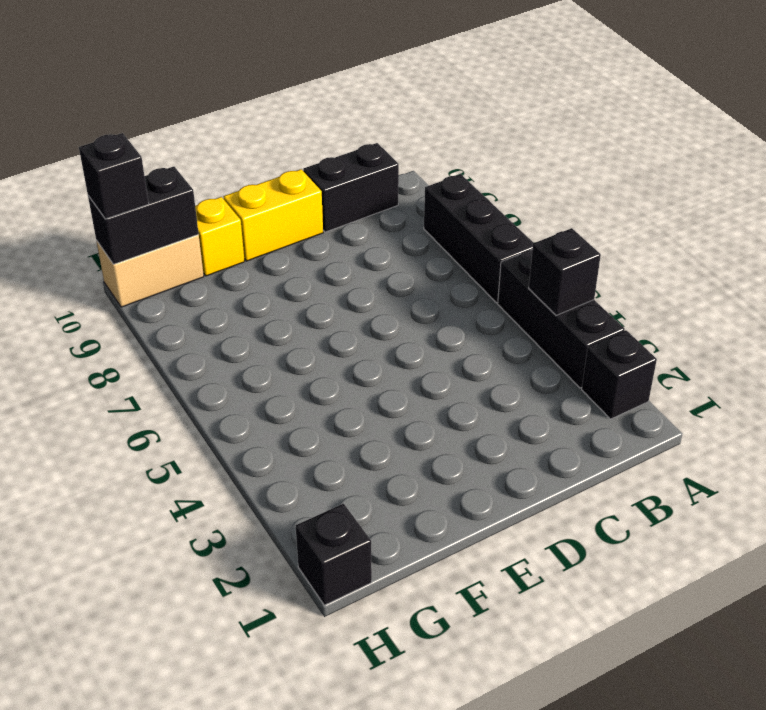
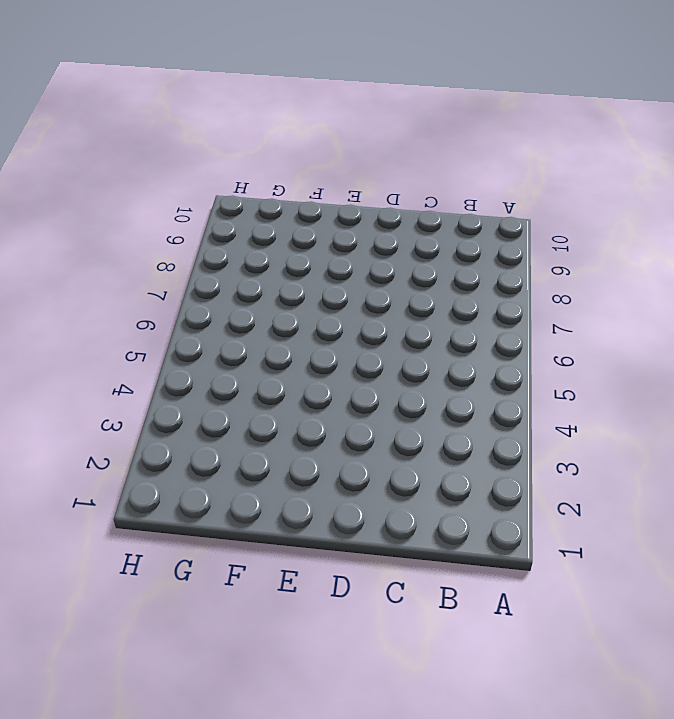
none -> black 1x1 brick [582,330,657,419]
none -> black 1x3 brick [498,250,625,388]

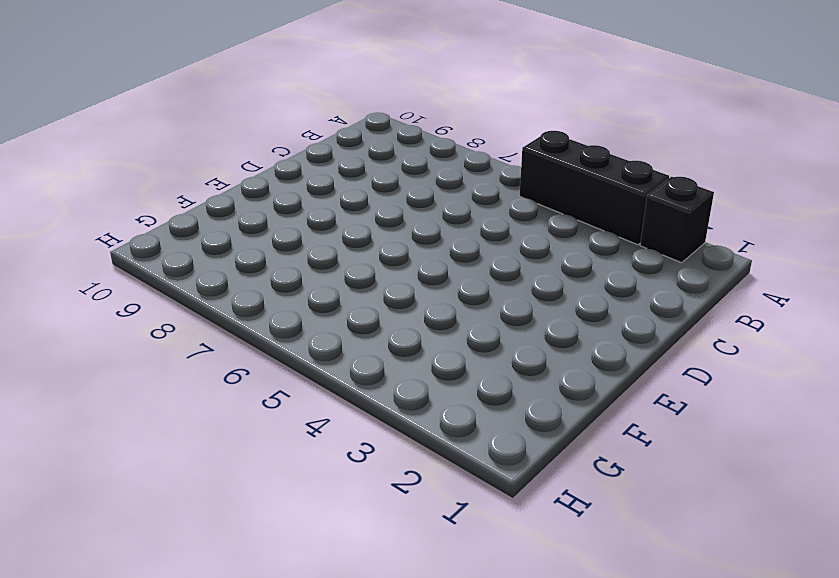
none -> black 1x3 brick [424,174,533,303]
none -> black 1x2 brick [303,143,399,232]

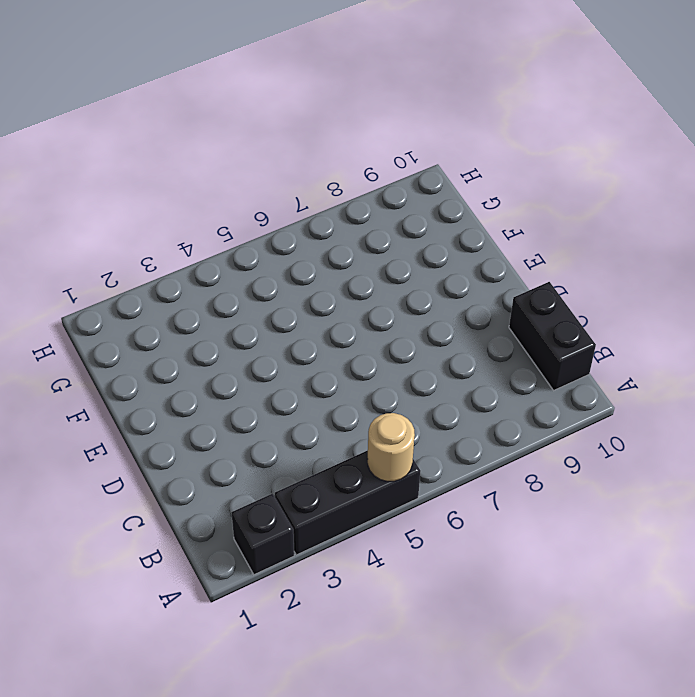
tan 1x1 round brick [368,413,415,481] -> none
none -> black 1x3 brick [424,174,533,303]
none -> yellow 1x2 brick [223,169,323,261]

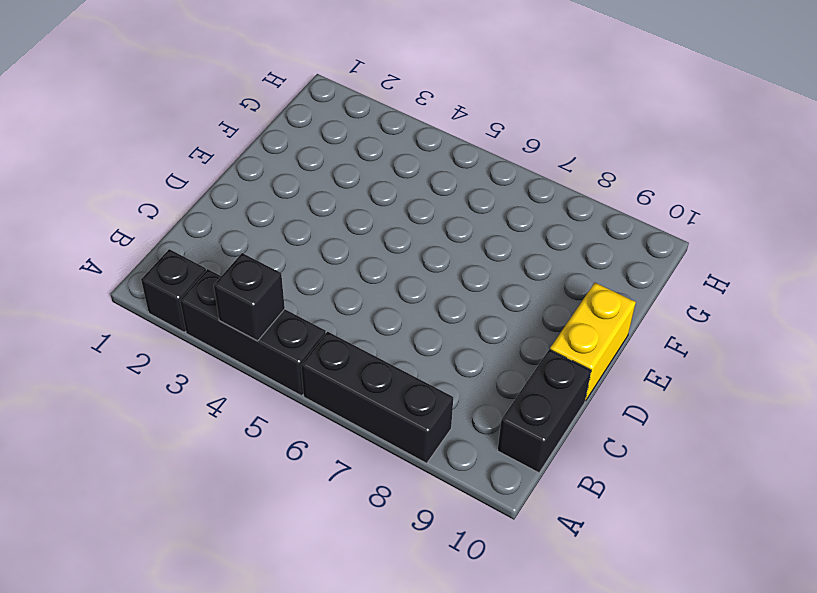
none -> yellow 1x1 brick [195,197,245,276]
none -> tan 1x2 brick [96,234,204,307]

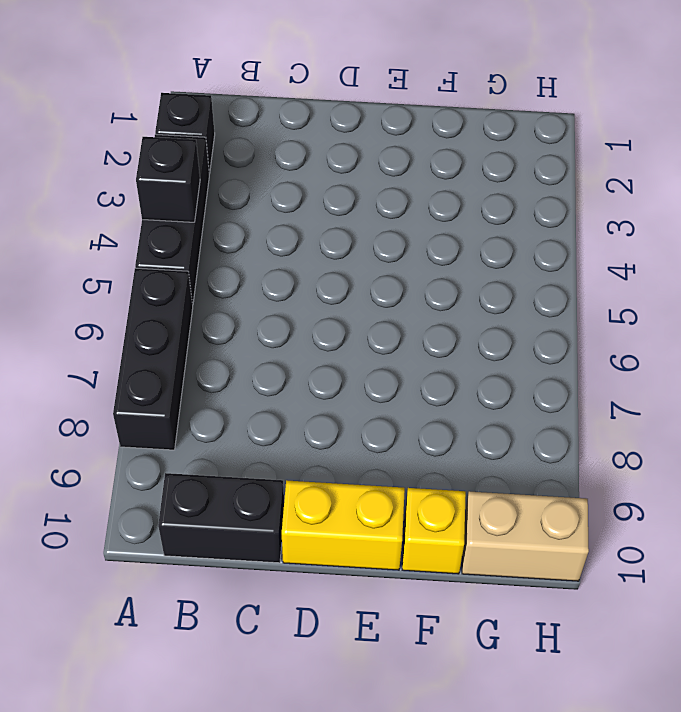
none -> black 1x1 brick [296,504,372,605]
none -> black 1x2 brick [88,166,199,264]

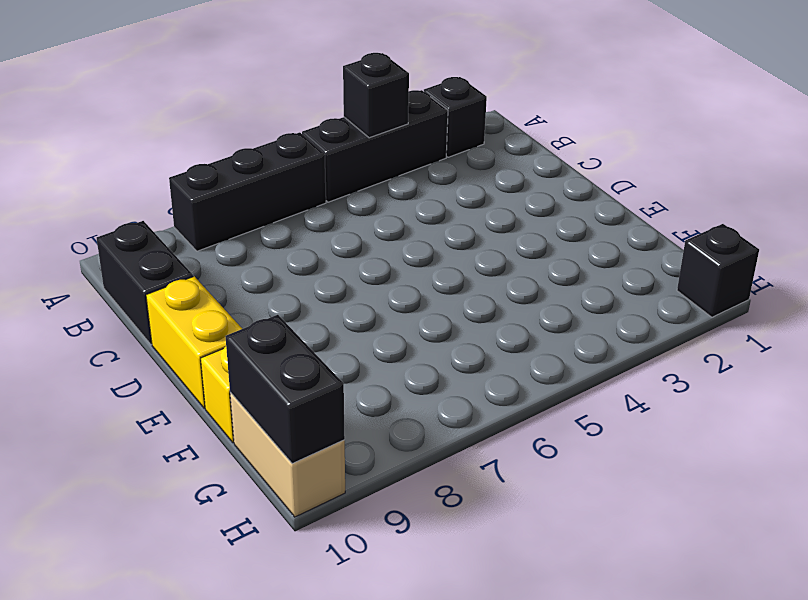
none -> black 1x1 brick [79,133,149,219]

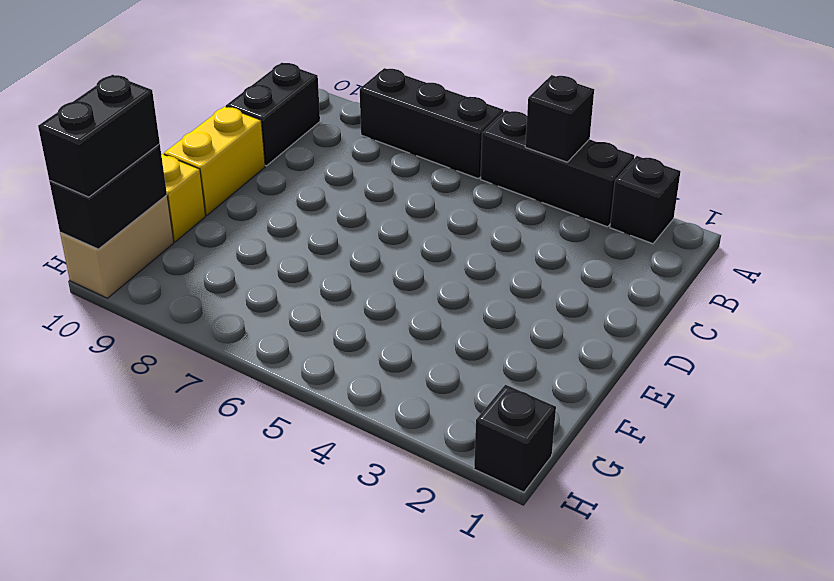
black 1x2 brick [38,75,160,197] -> black 1x1 brick [79,133,149,219]

